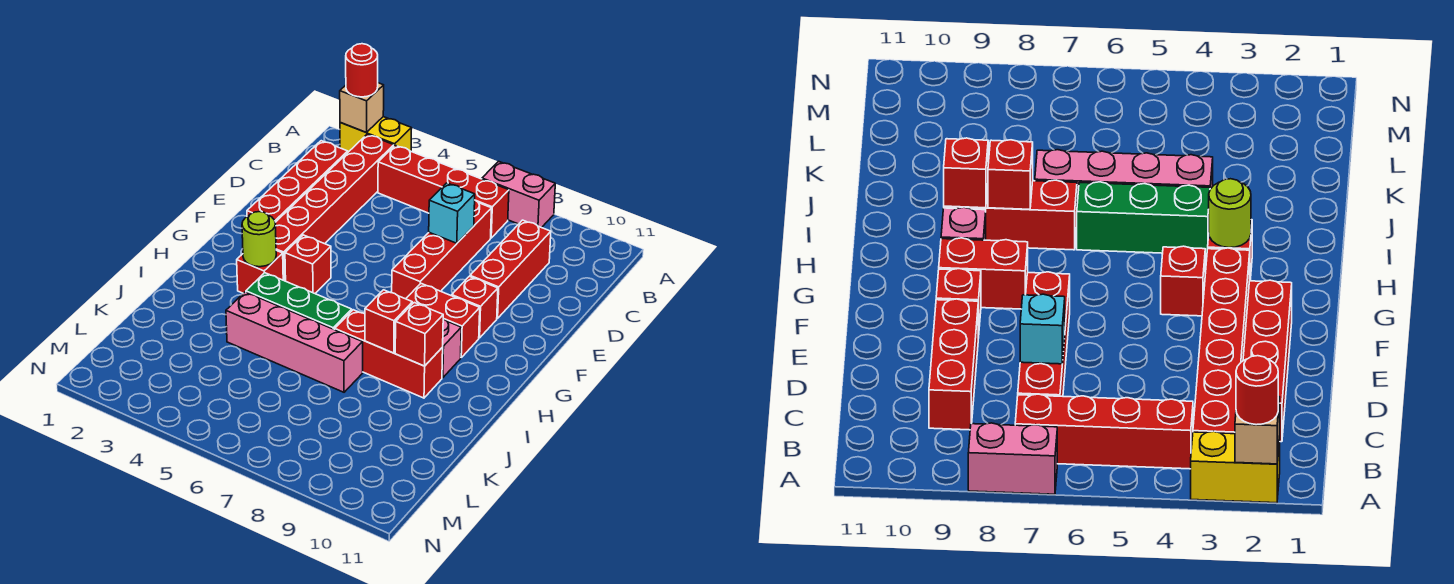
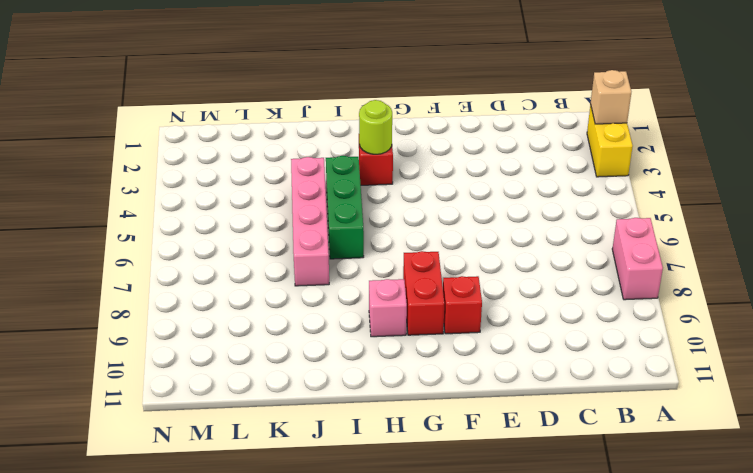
none -> red 1x6 brick [275,134,394,281]
none -> red 1x4 brick [378,145,509,238]
none -> red 1x4 brick [247,141,348,222]

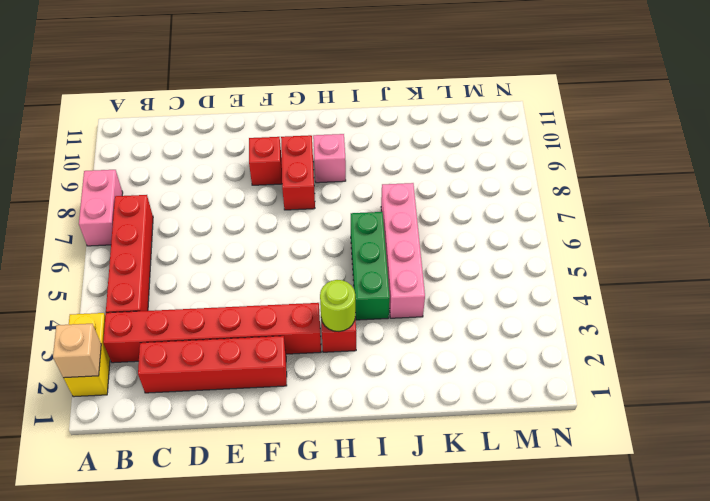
none -> red 1x4 brick [392,200,492,299]
none -> red 1x3 brick [470,220,551,318]
none -> red 1x1 brick [285,235,331,293]

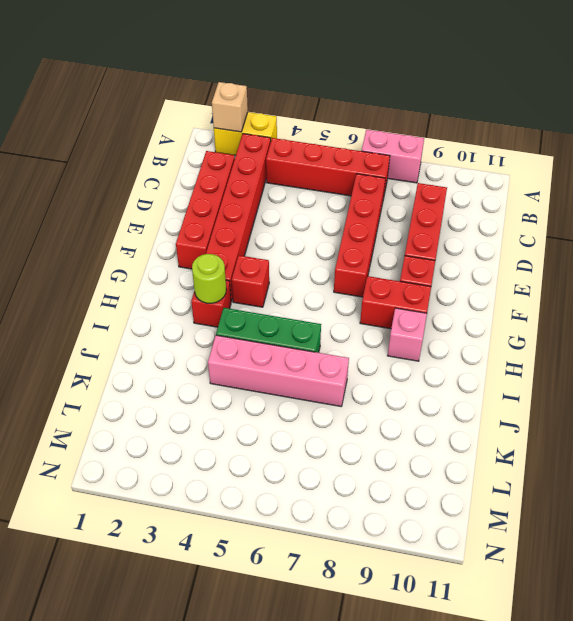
none -> red 1x3 brick [335,310,443,398]
none -> cyan 1x1 brick [429,183,475,243]
none -> red 1x1 brick [365,290,412,353]

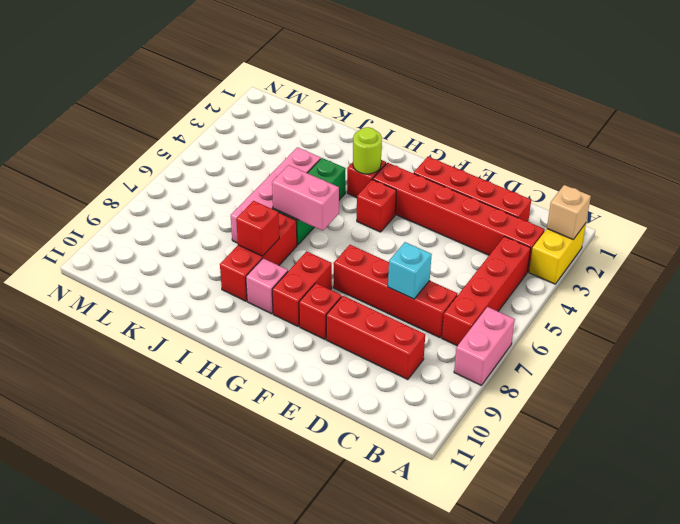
pink 1x2 brick [272,165,339,231] -> none
none -> red 1x1 brick [395,303,443,366]
none -> red 1x1 round brick [346,44,378,97]

